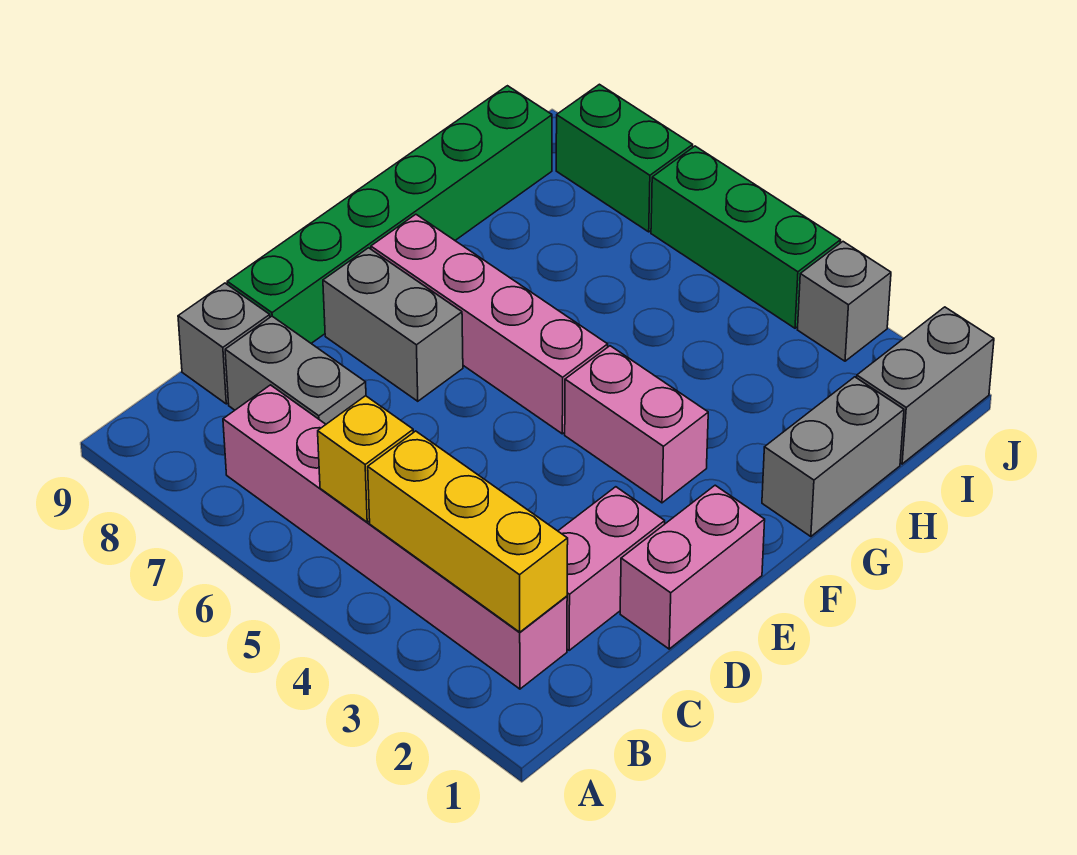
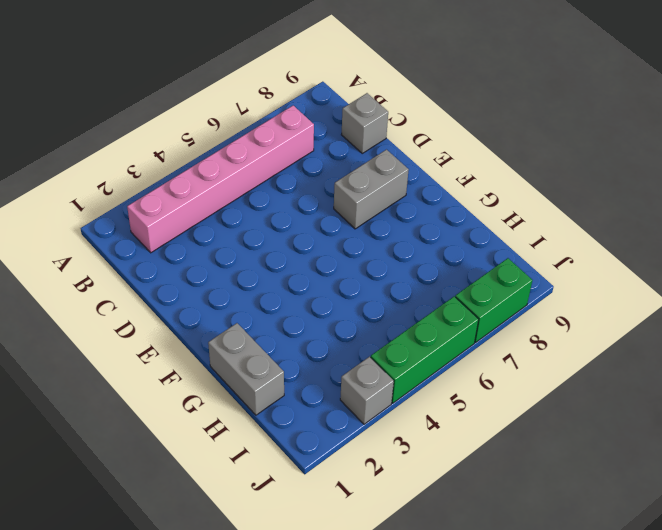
none -> pink 1x2 brick [558,487,665,650]
none -> grey 1x2 brick [225,316,366,424]
none -> pink 1x2 brick [620,485,765,649]

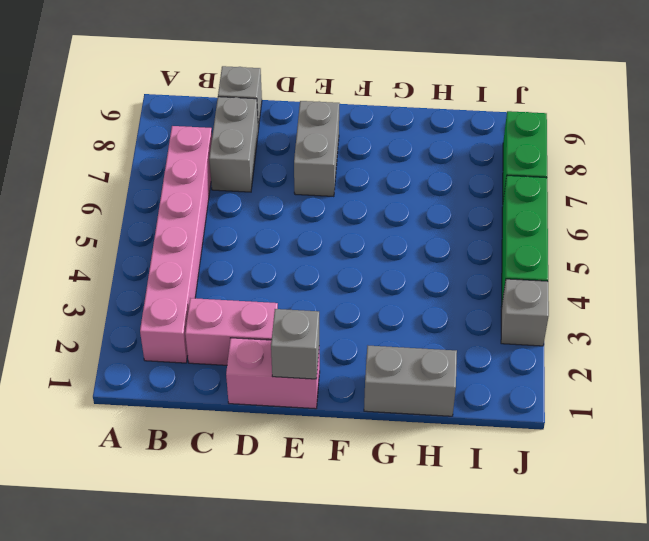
grey 1x1 brick [271,309,319,379] -> none
none -> green 1x6 brick [227,86,552,343]
none -> pink 1x2 brick [565,346,708,503]
none -> pink 1x4 brick [371,214,608,434]

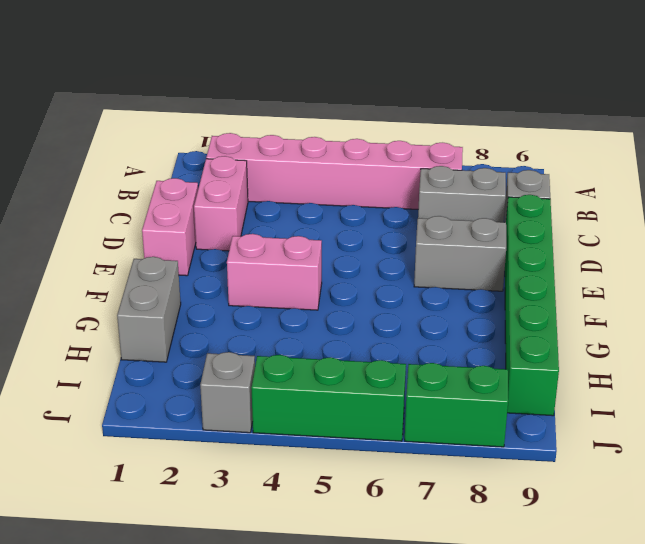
none -> pink 1x4 brick [371,214,608,434]
none -> grey 1x2 brick [857,307,994,464]
none -> yellow 1x3 brick [368,431,568,632]

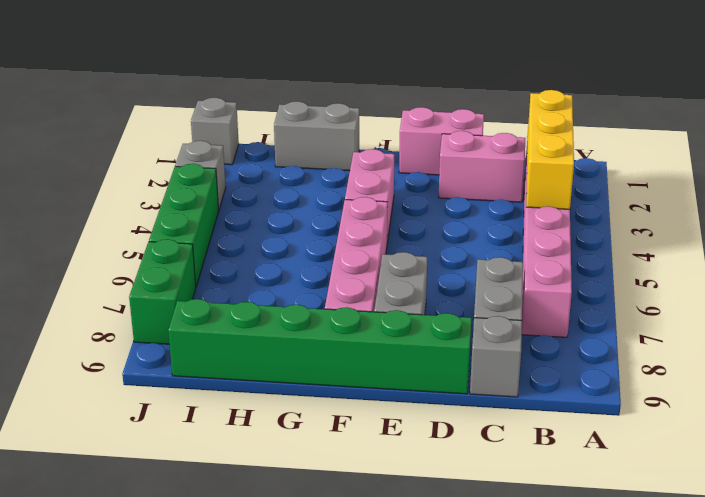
grey 1x1 brick [191,98,239,165] -> grey 1x2 brick [857,307,994,464]
none -> yellow 1x1 brick [318,396,413,522]

